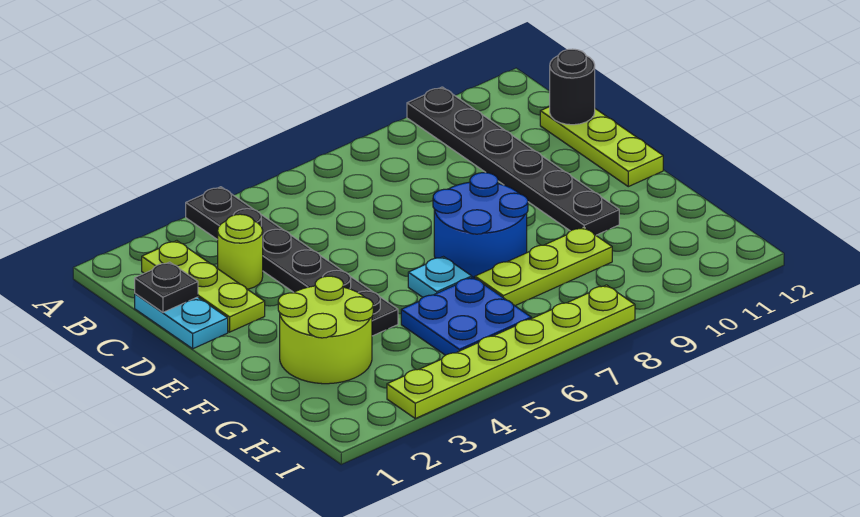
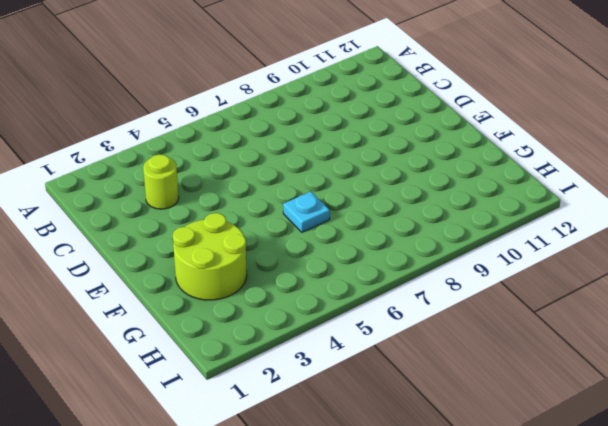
none -> black 1x6 plate [186,187,398,336]
none -> black 1x6 plate [407,87,619,235]
none -> lime 1x3 plate [142,241,265,332]

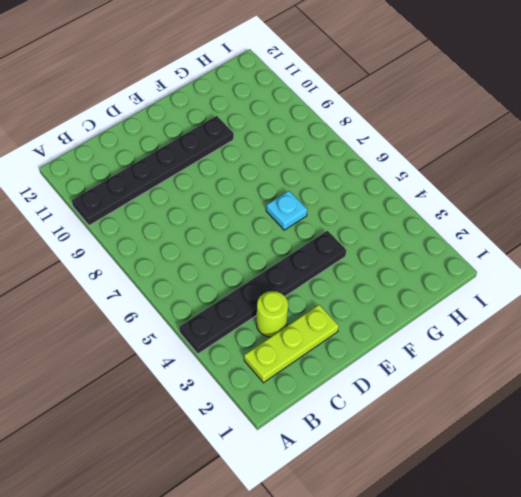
none -> cyan 1x2 plate [135,294,228,349]
none -> lime 1x3 plate [540,107,663,187]
none -> blue 2x2 round brick [433,173,528,278]

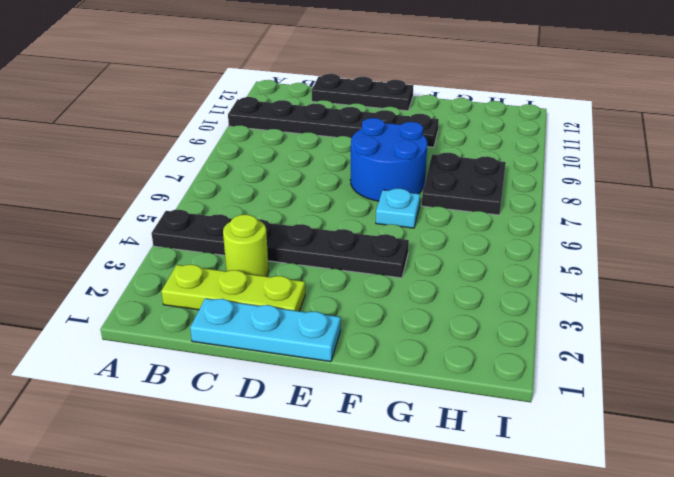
cyan 1x3 plate [190,299,341,362] -> cyan 1x2 plate [135,294,228,349]
black 1x3 plate [312,74,413,111] -> lime 1x3 plate [540,107,663,187]
black 2x2 plate [422,153,506,215] -> lime 1x3 plate [475,227,612,306]
none -> lime 2x2 round brick [278,276,373,384]
none -> blue 2x2 plate [401,277,531,355]
none -> lime 1x6 plate [387,285,635,418]

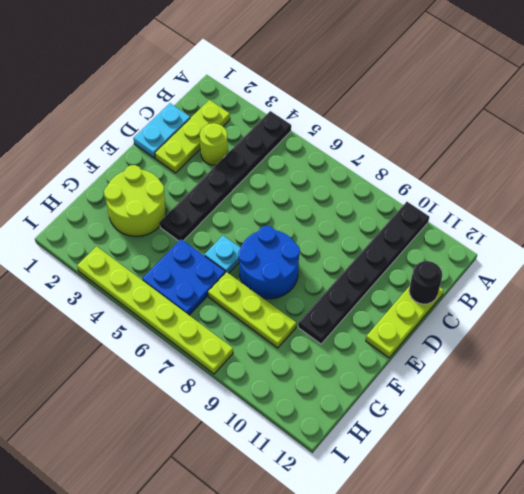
none -> black 1x1 plate [135,262,198,312]

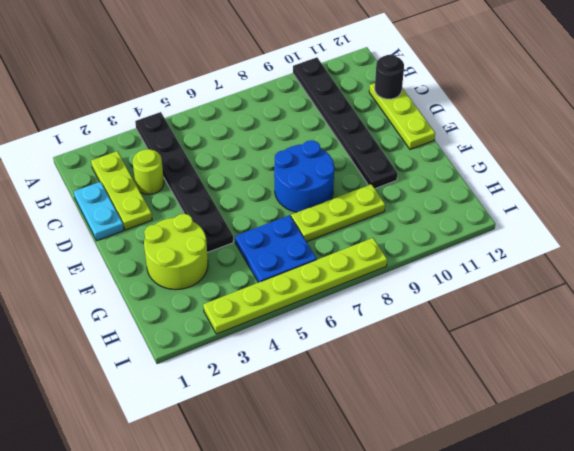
none -> cyan 1x1 plate [408,257,472,297]
none -> black 1x1 plate [135,262,198,312]

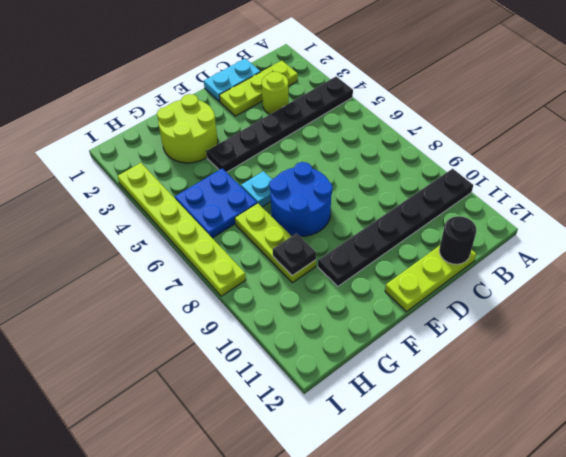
black 1x1 plate [273,233,316,276] -> black 1x1 plate moved to [135,262,198,312]

